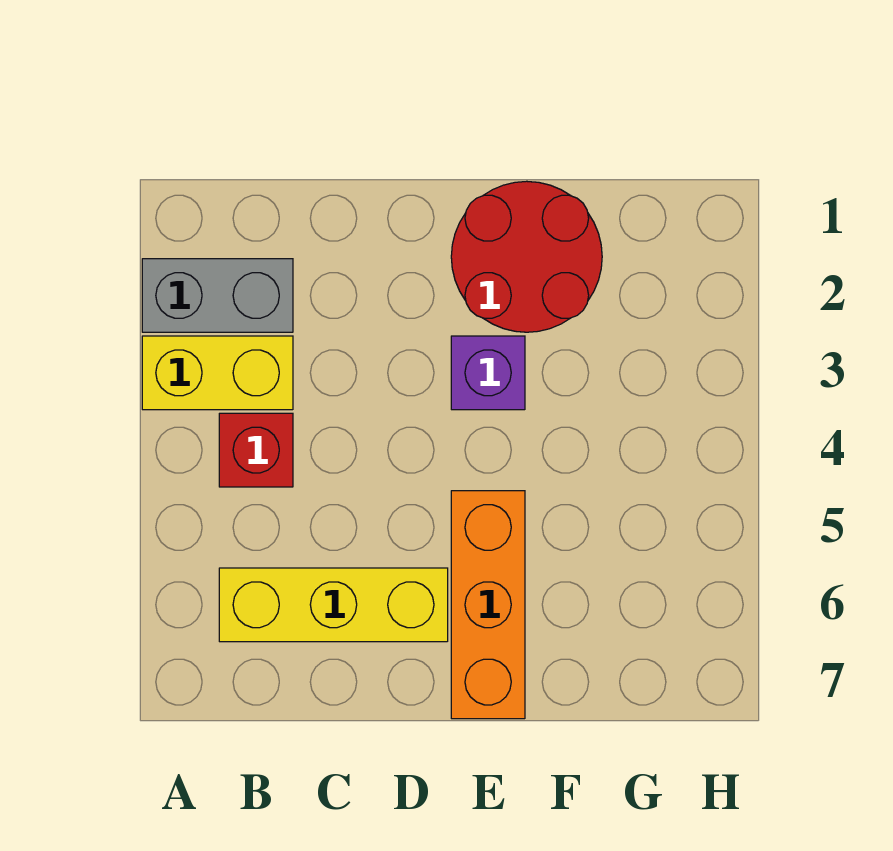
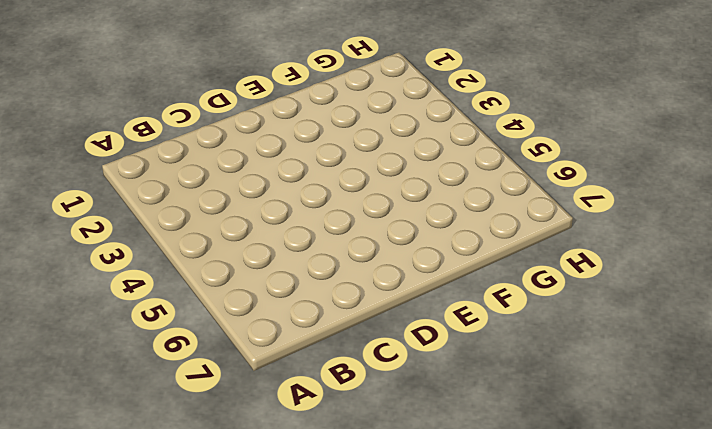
none -> grey 1x2 brick [142,259,293,332]
none -> yellow 1x2 brick [142,336,293,410]

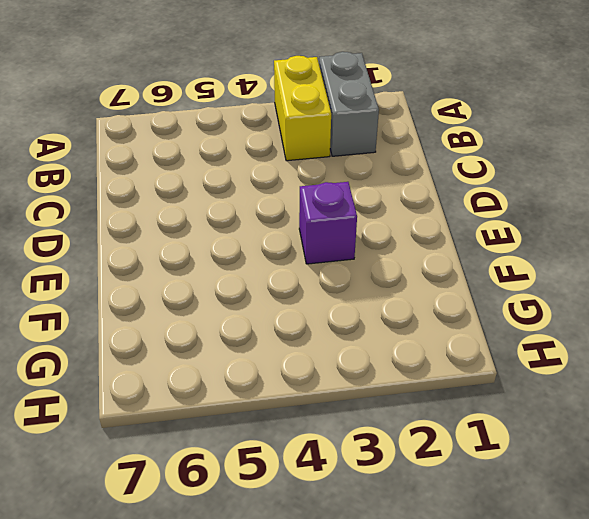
none -> red 1x1 brick [219,413,293,487]
none -> yellow 1x3 brick [219,568,448,642]

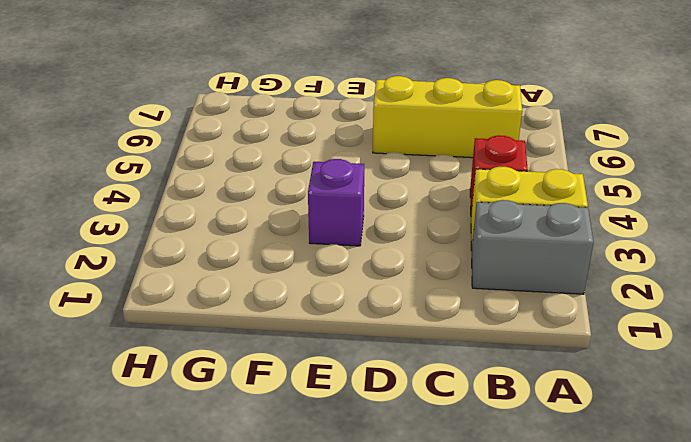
none -> red 2x2 round brick [451,181,602,332]
none -> orange 1x3 brick [451,491,525,719]

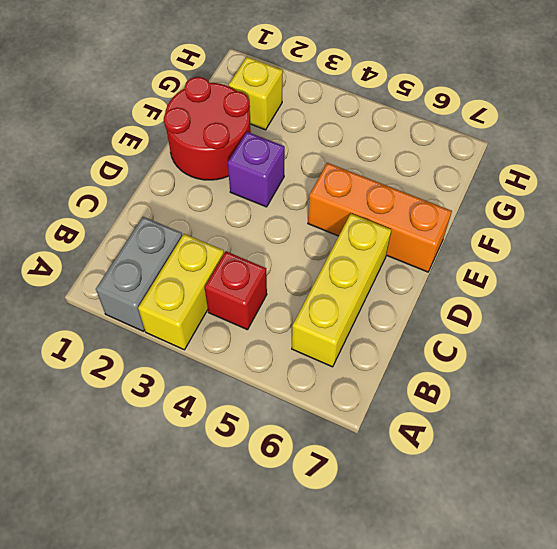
yellow 1x1 brick [229,57,283,130] -> none

